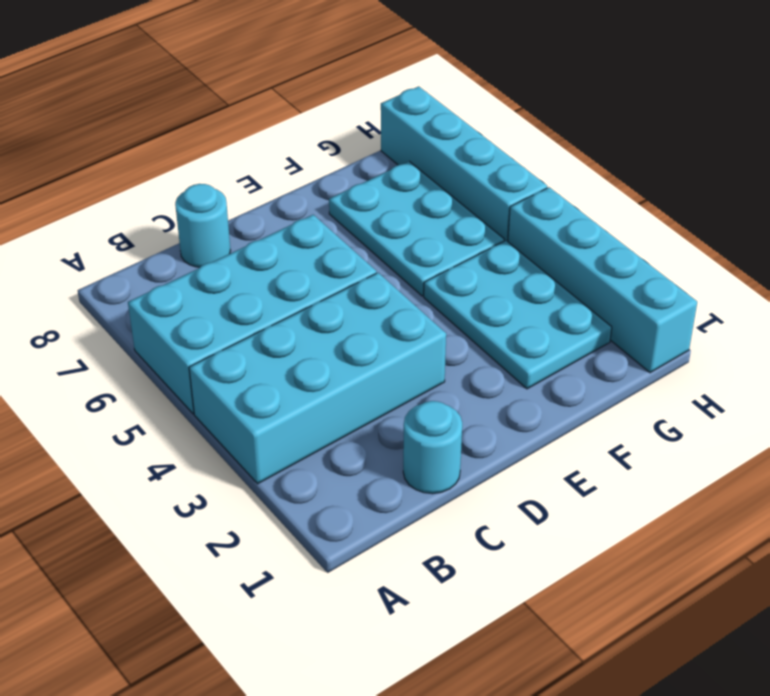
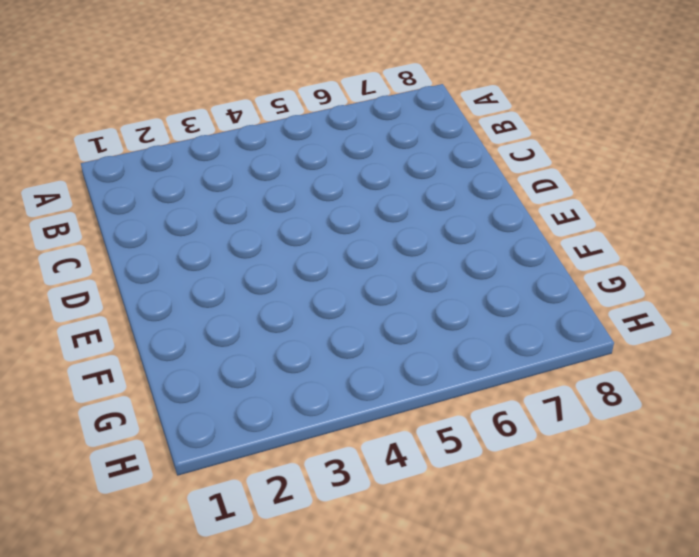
none -> cyan 2x4 brick [189,273,446,484]
none -> cyan 2x4 brick [128,215,376,414]

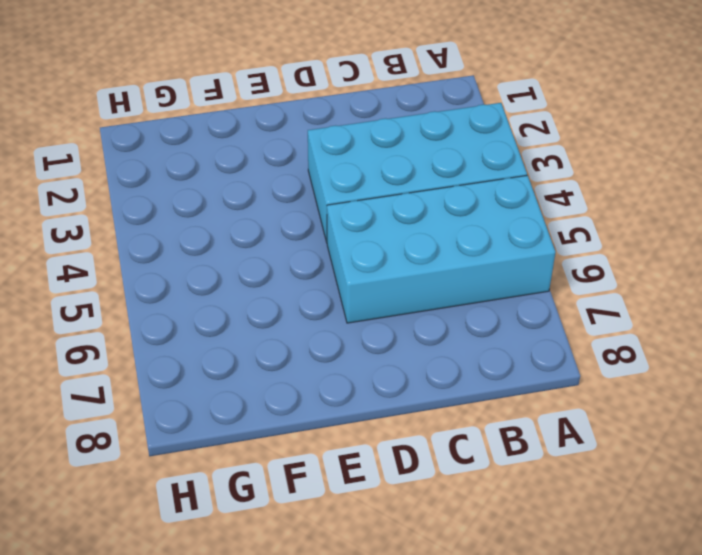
none -> cyan 1x1 round brick [403,401,462,494]
none -> cyan 1x1 round brick [175,184,231,267]

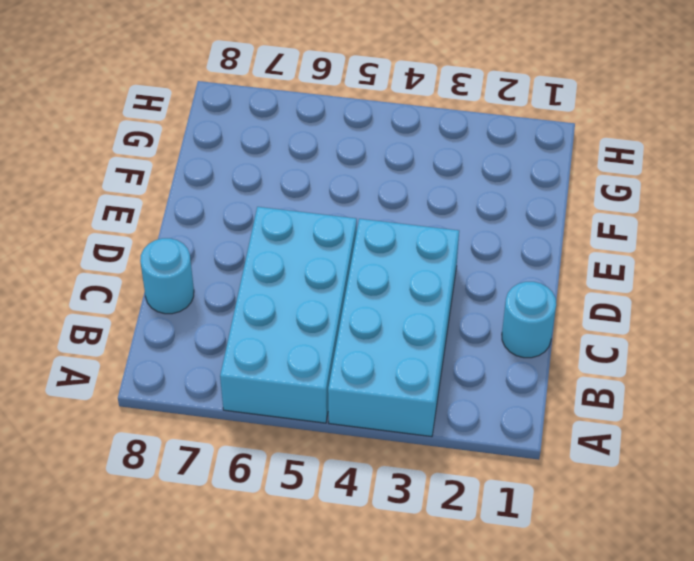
none -> cyan 2x3 plate [424,241,612,389]
none -> cyan 2x3 plate [329,161,504,296]

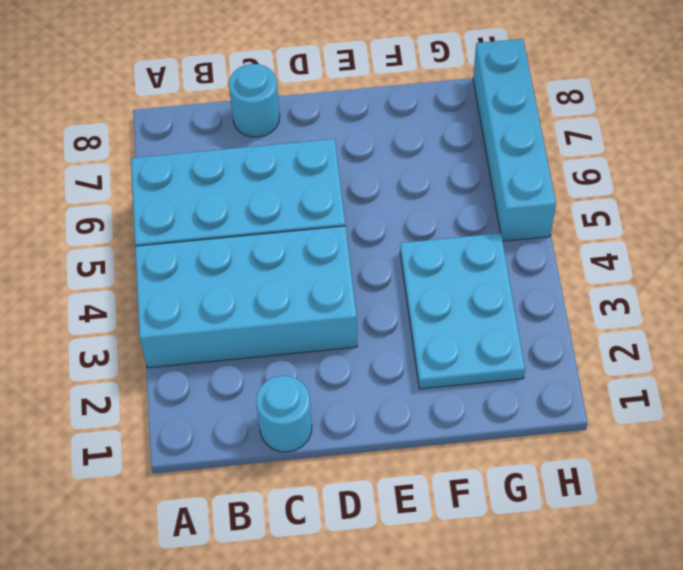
none -> cyan 2x3 plate [329,161,504,296]
none -> cyan 1x4 brick [508,187,697,373]

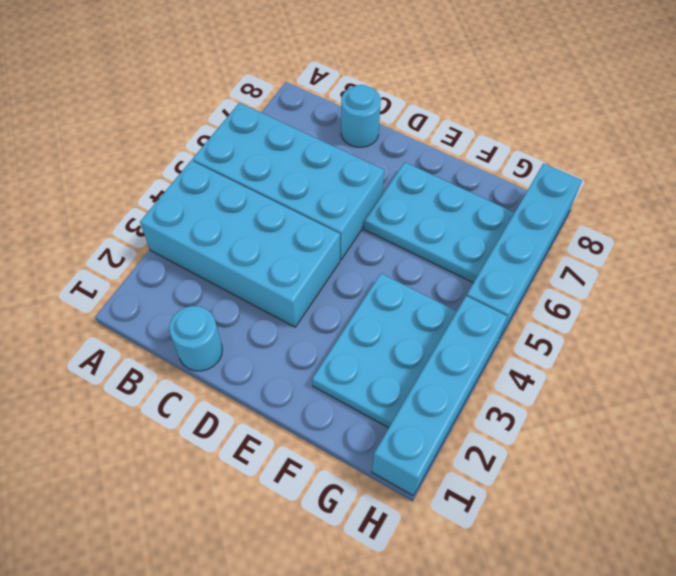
cyan 2x3 plate [364,162,515,283] -> cyan 2x3 plate turned to [329,161,504,296]

